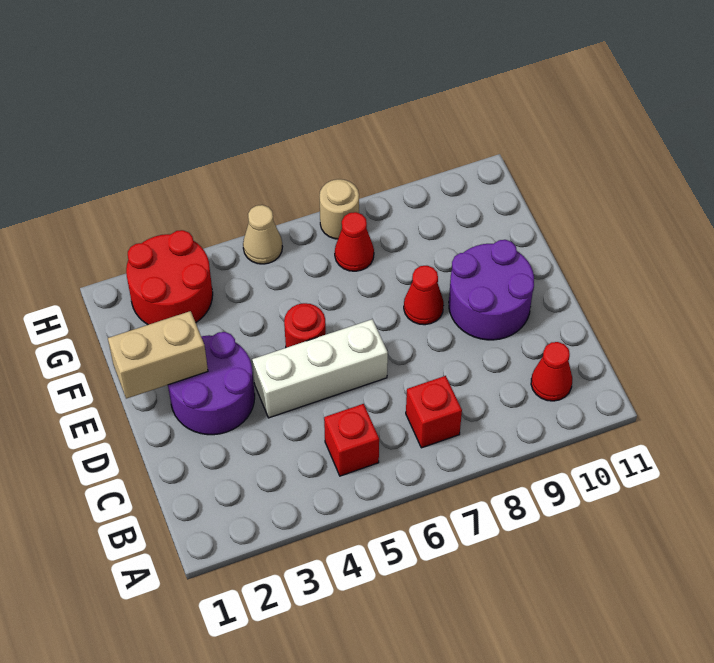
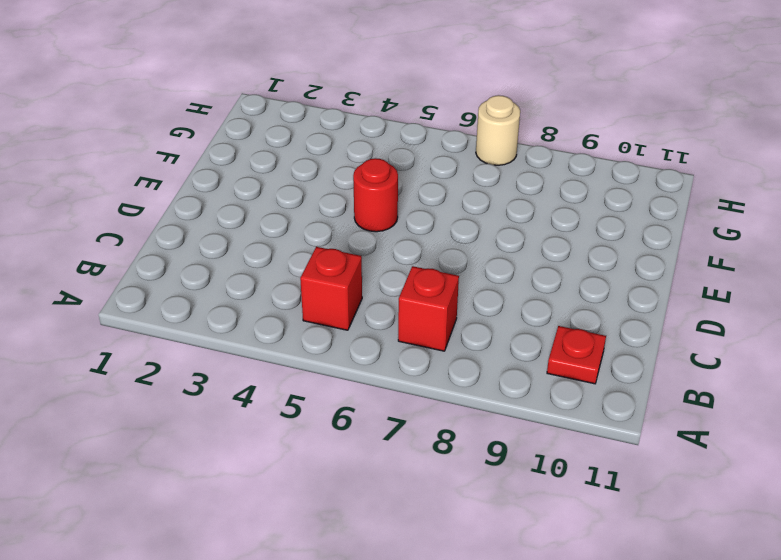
red 1x1 plate [547,326,606,384] -> red 1x1 cone [531,342,572,401]
none -> purple 2x2 round brick [168,332,255,435]
none -> white 1x3 brick [252,319,388,418]
none -> purple 2x2 round brick [449,240,534,340]

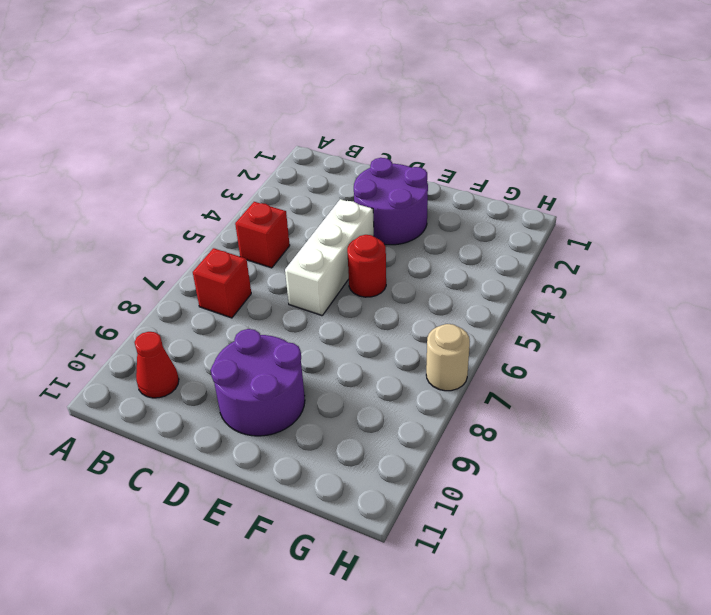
none -> red 1x1 cone [404,266,444,325]
none -> red 2x2 round brick [126,230,213,325]
none -> red 1x1 cone [335,212,374,271]

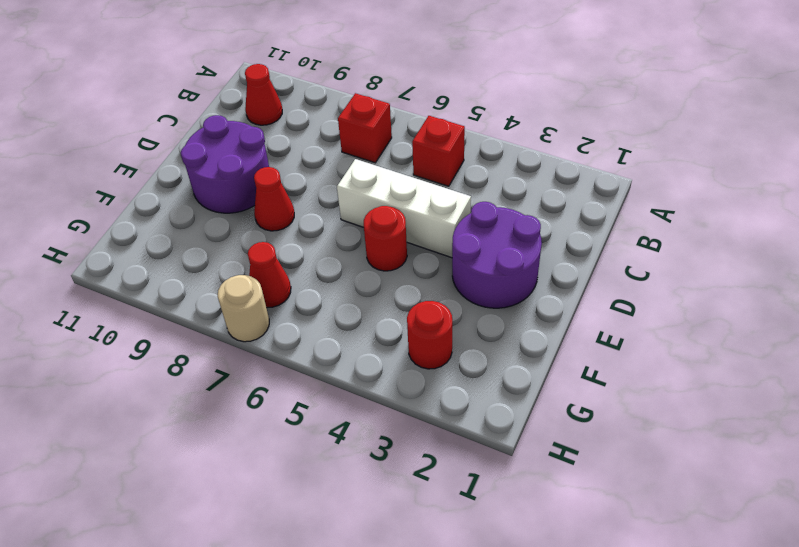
red 1x1 round brick [407,301,452,369] -> red 2x2 round brick [126,230,213,325]
none -> tan 1x1 cone [243,205,282,264]
none -> tan 1x2 brick [108,311,208,399]

